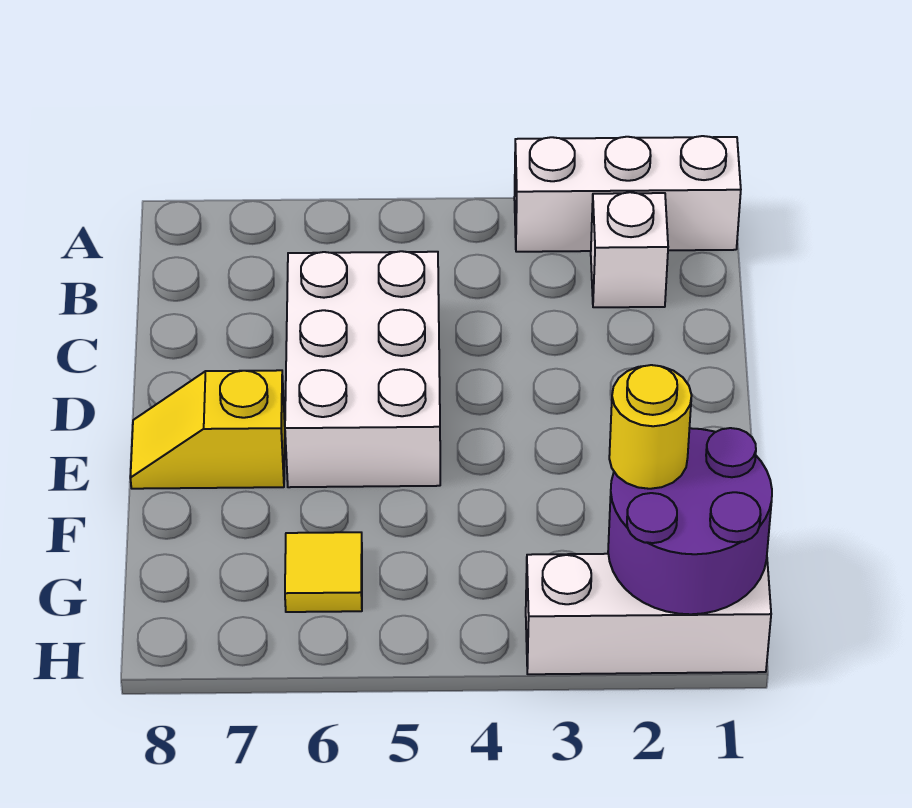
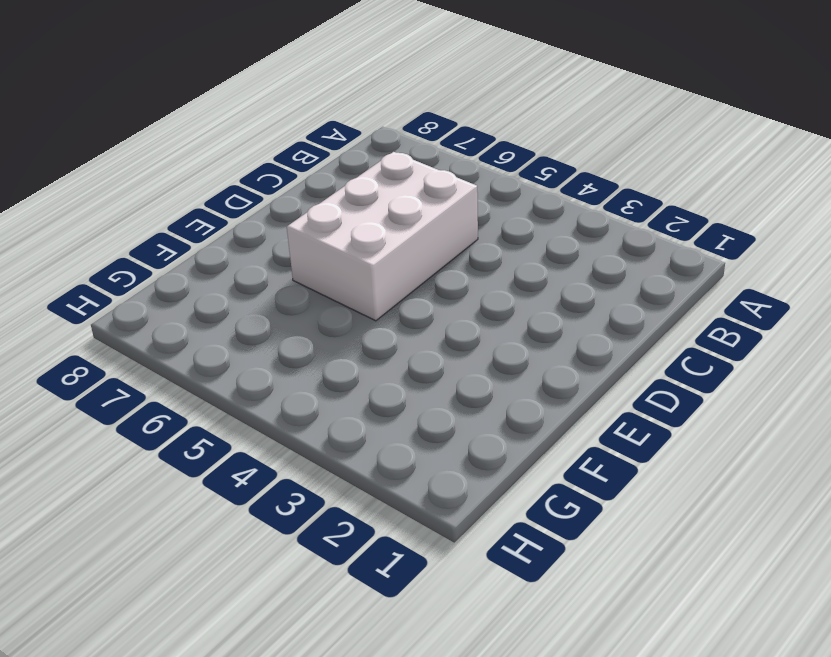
none -> white 1x3 brick [514,136,741,252]
none -> white 1x1 brick [591,192,668,307]

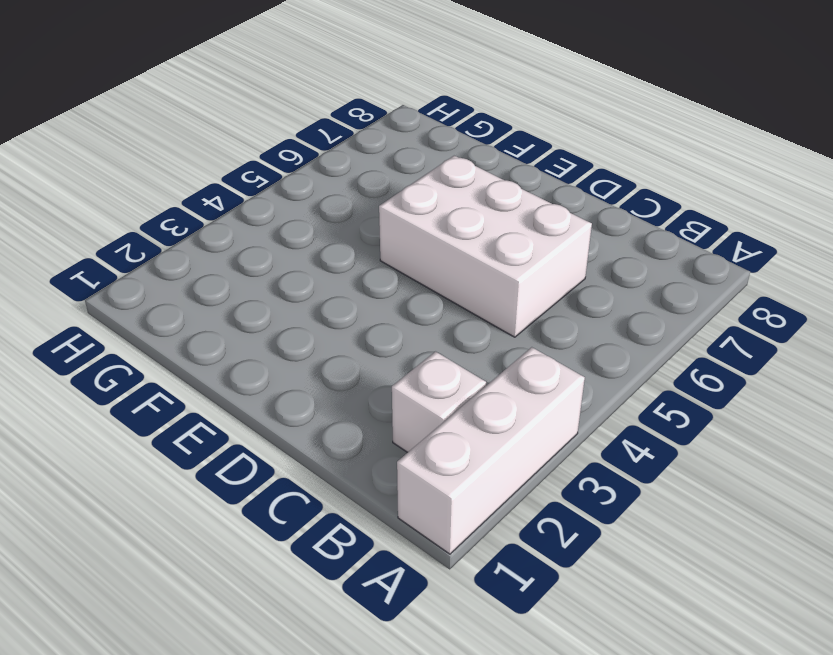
none -> yellow 1x2 slope [130,370,285,489]
none -> yellow 1x1 tile [285,532,362,612]

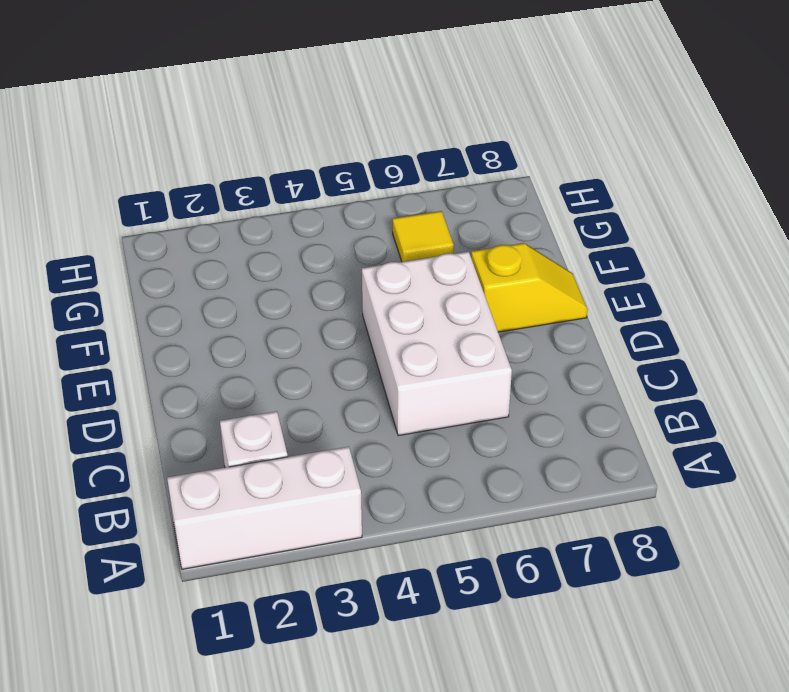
none -> white 1x3 brick [526,554,771,674]
none -> purple 2x2 round brick [608,428,772,614]

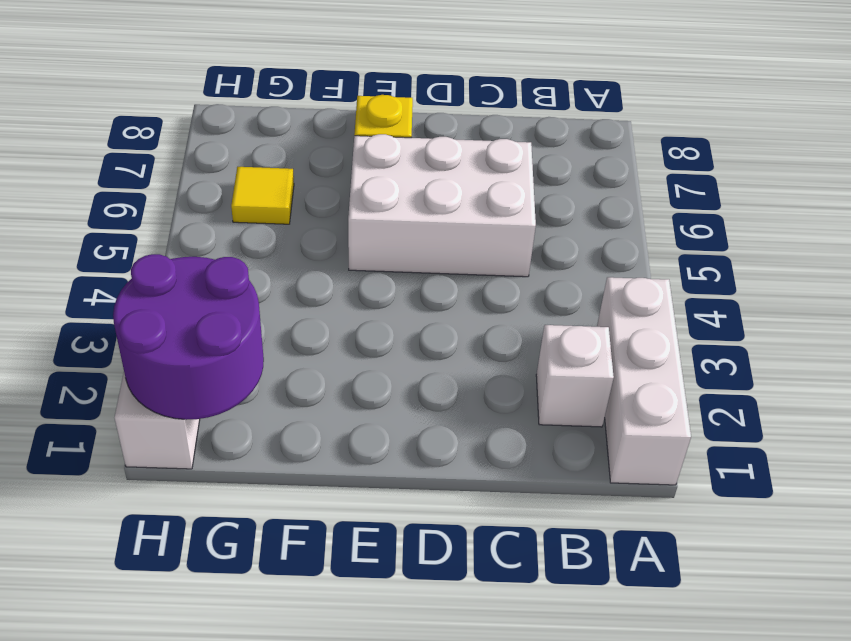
none -> yellow 1x1 round brick [609,365,692,489]

